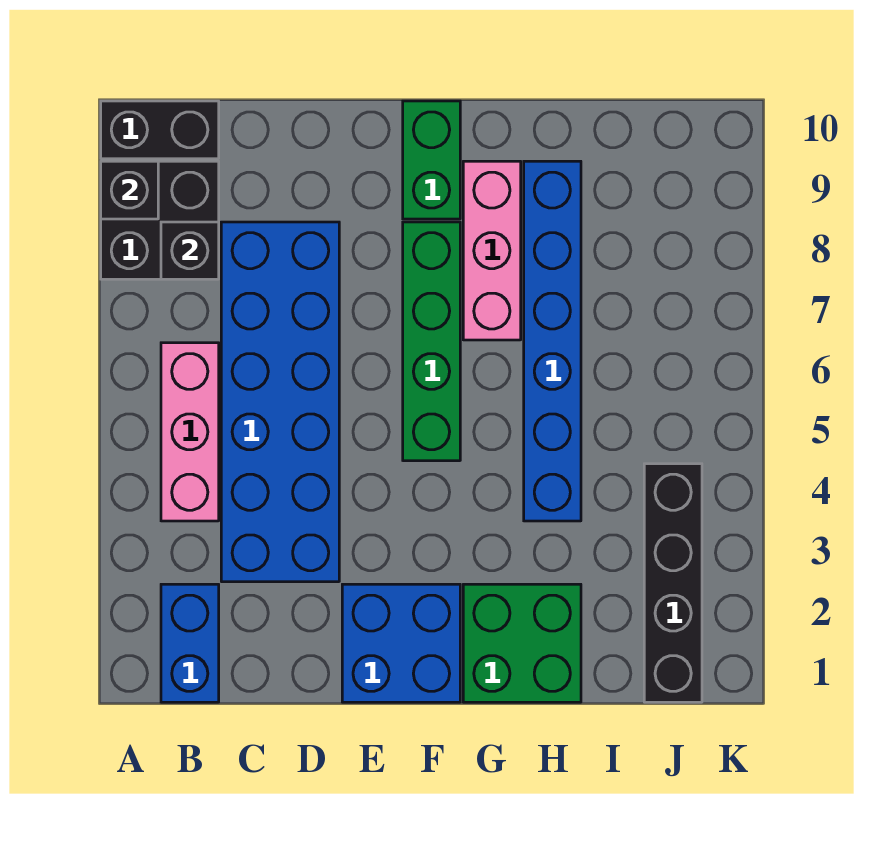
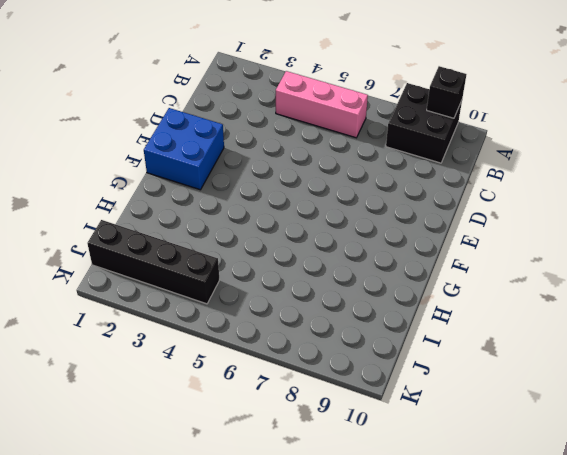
none -> black 1x2 brick [101,101,219,159]
none -> blue 1x2 brick [161,584,219,702]
none -> blue 2x6 brick [221,222,339,582]

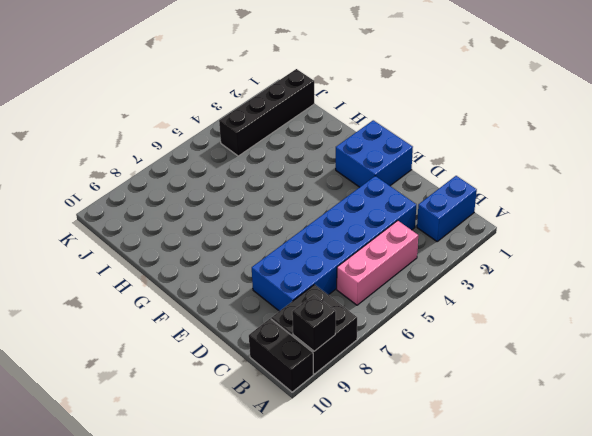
none -> green 1x4 brick [403,222,460,461]
none -> green 1x2 brick [403,101,460,219]
none -> green 2x2 brick [463,584,581,702]

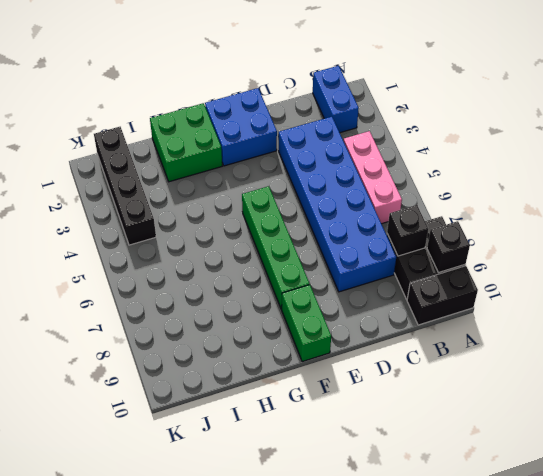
none -> pink 1x3 brick [463,161,521,340]
none -> blue 1x6 brick [524,161,581,521]

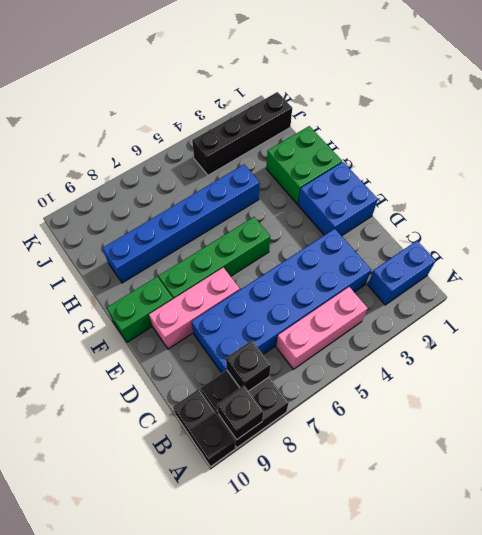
pink 1x3 brick [149,268,240,349] -> pink 1x3 brick moved to [463,161,521,340]

